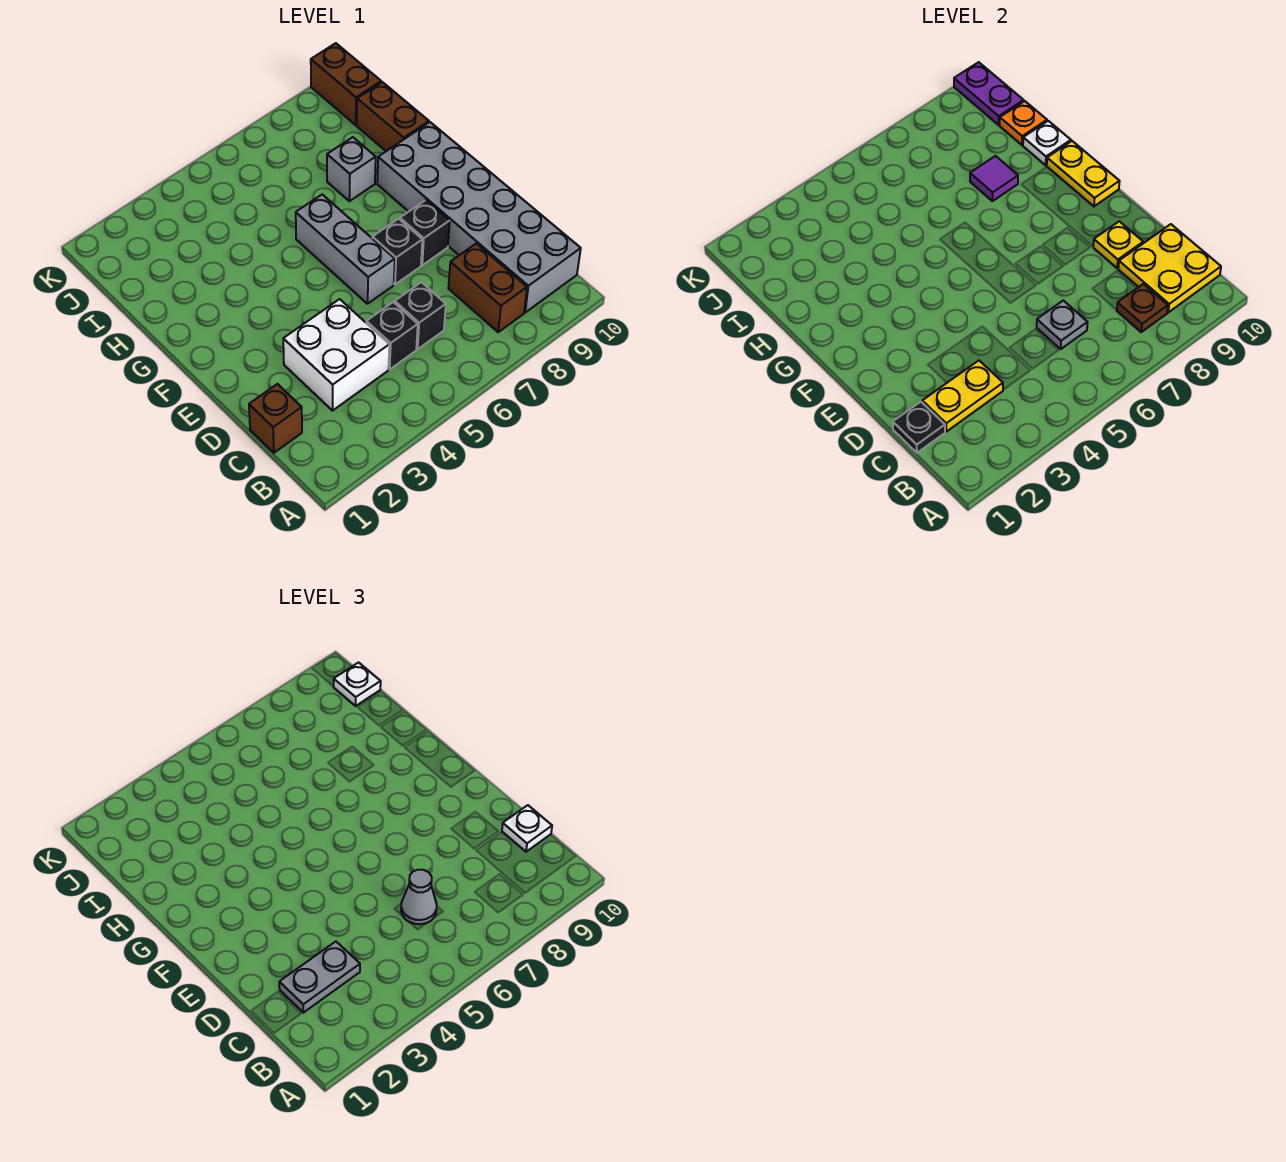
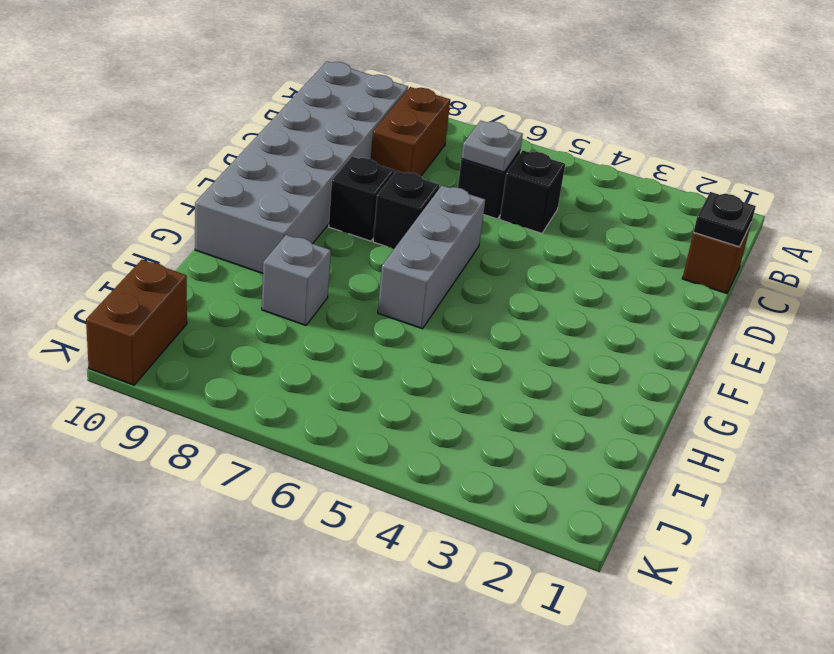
none -> white 2x2 brick [283,299,389,411]
none -> brown 1x2 brick [357,82,429,151]
none -> brown 1x1 plate [1117,284,1168,332]

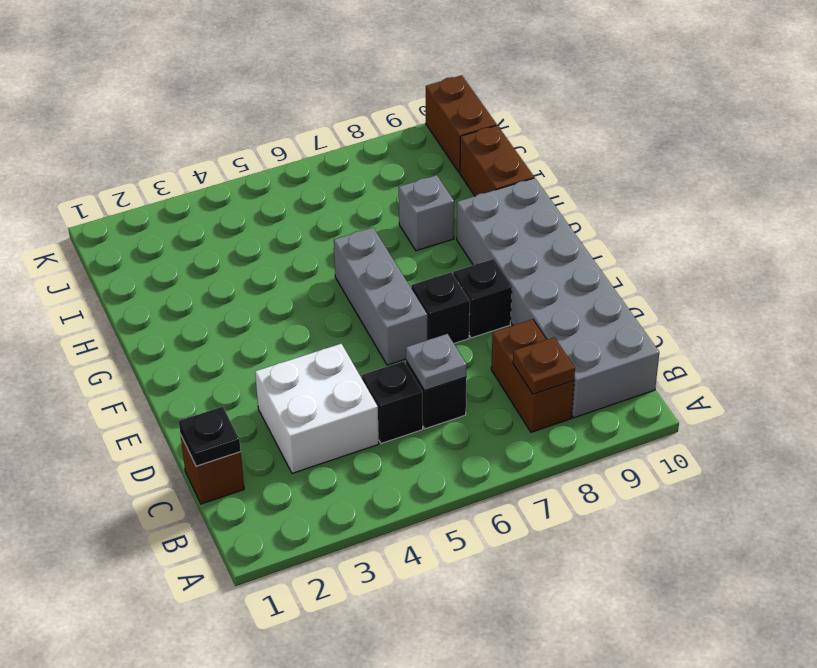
none -> yellow 2x2 plate [1118,224,1221,312]
none -> yellow 1x2 plate [922,361,1003,432]
none -> yellow 1x1 plate [1093,221,1143,268]

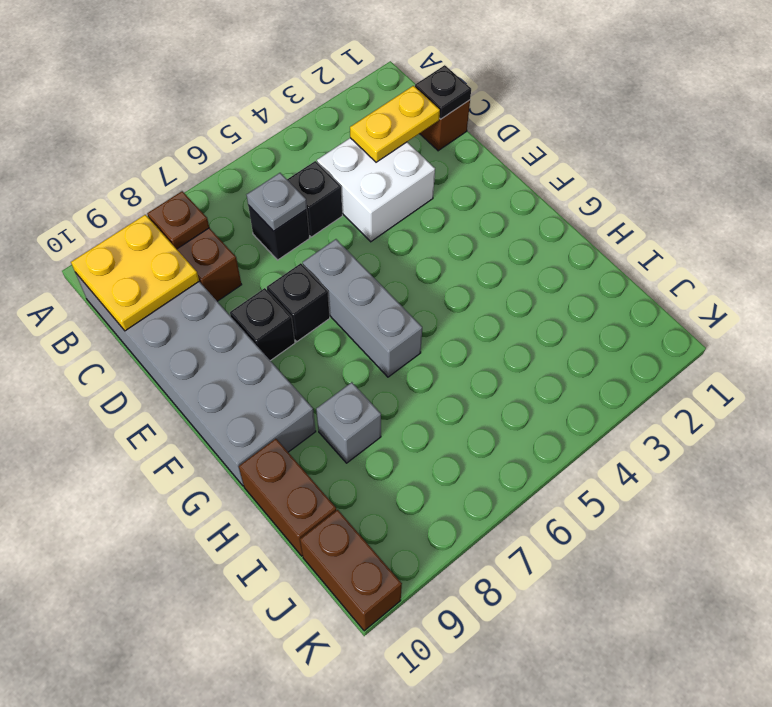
none -> yellow 1x1 plate [1093,221,1143,268]
none -> yellow 1x2 plate [1047,141,1120,206]
none -> purple 1x1 tile [970,156,1018,201]

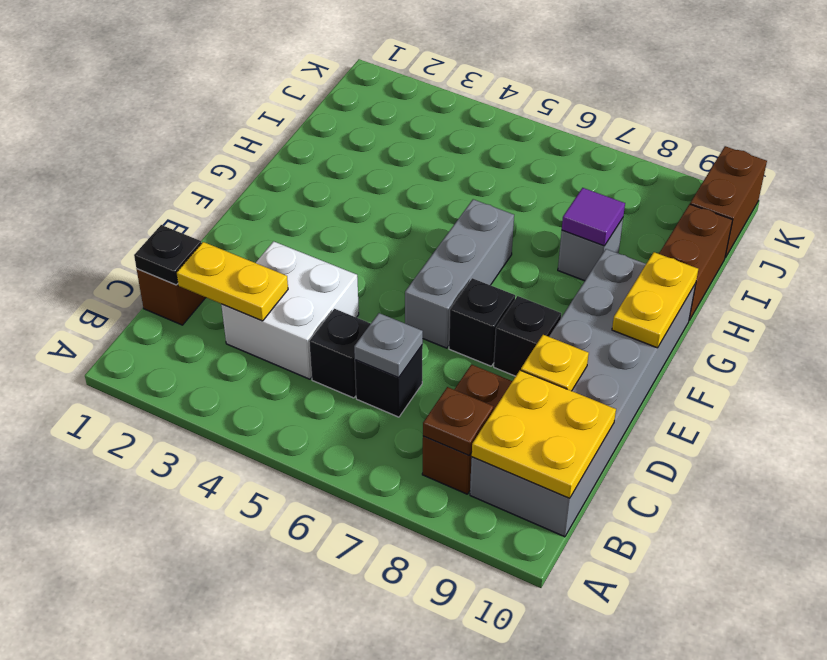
none -> white 1x1 plate [1023,121,1071,165]
none -> orange 1x1 plate [1000,101,1047,145]
none -> purple 1x2 plate [954,62,1024,125]

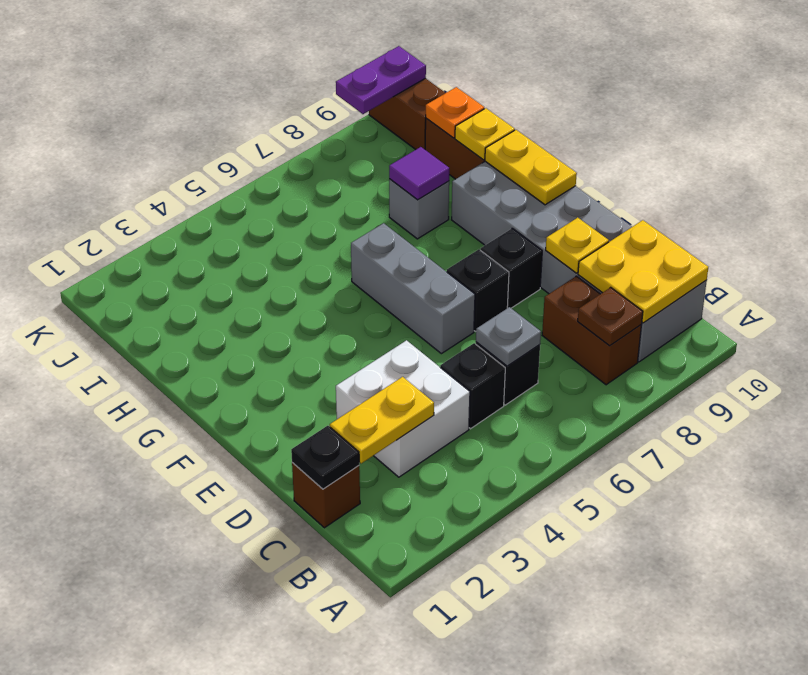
yellow 1x1 plate [455,108,515,160] -> white 1x1 plate [1023,121,1071,165]
purple 1x2 plate [336,46,426,114] -> purple 1x2 plate turned to [954,62,1024,125]
none -> grey 1x2 plate [279,942,360,1013]
none -> grey 1x1 cone [401,870,437,924]
none -> white 1x1 plate [502,805,552,852]

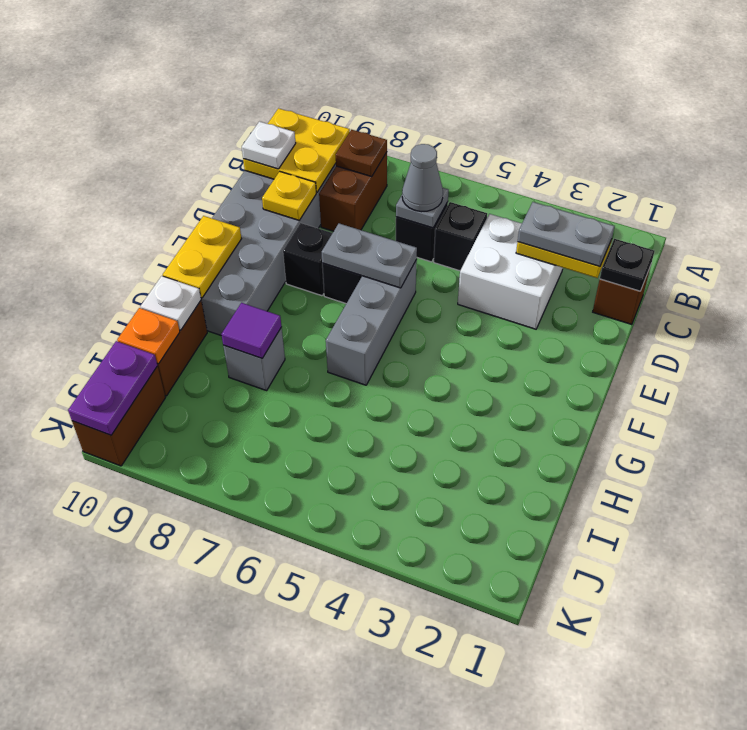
grey 1x2 plate [322,224,417,288] -> none
none -> white 1x1 plate [334,663,381,706]

